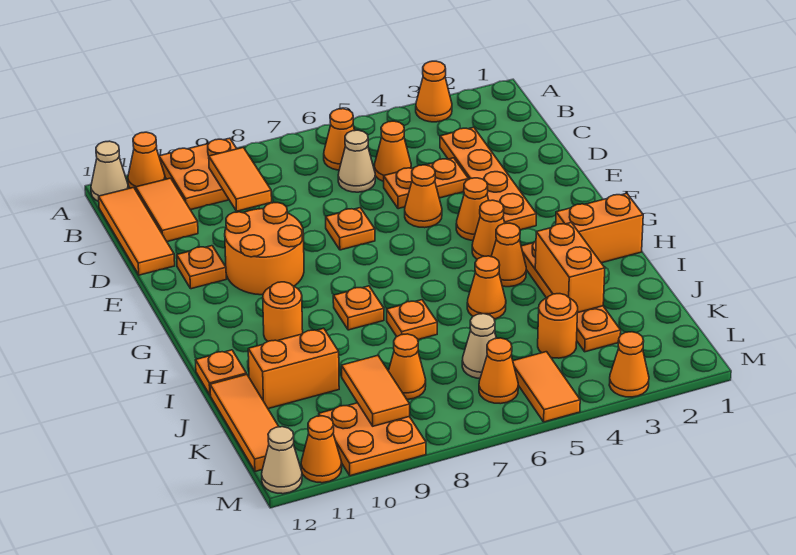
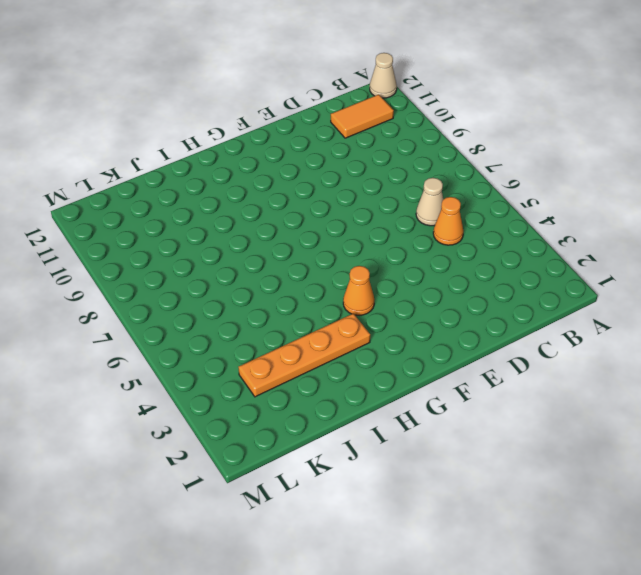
none -> orange 1x1 cone [416,61,452,122]
none -> orange 2x2 plate [159,138,237,210]
none -> orange 1x1 cone [128,132,165,190]
none -> orange 1x1 cone [324,109,355,170]

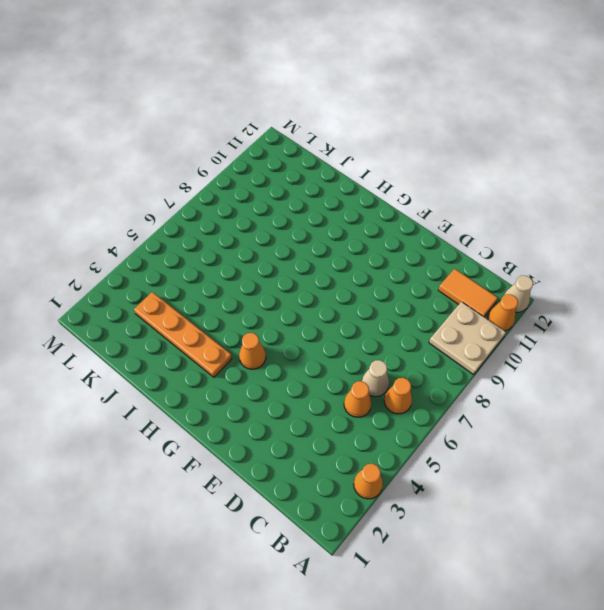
tan 2x2 plate [429,302,506,375] -> orange 2x2 plate [159,138,237,210]
none -> orange 1x3 tile [99,187,175,275]
none -> orange 1x4 plate [440,127,536,230]
none -> orange 1x2 plate [384,158,469,209]
none -> orange 1x1 cone [405,165,442,228]

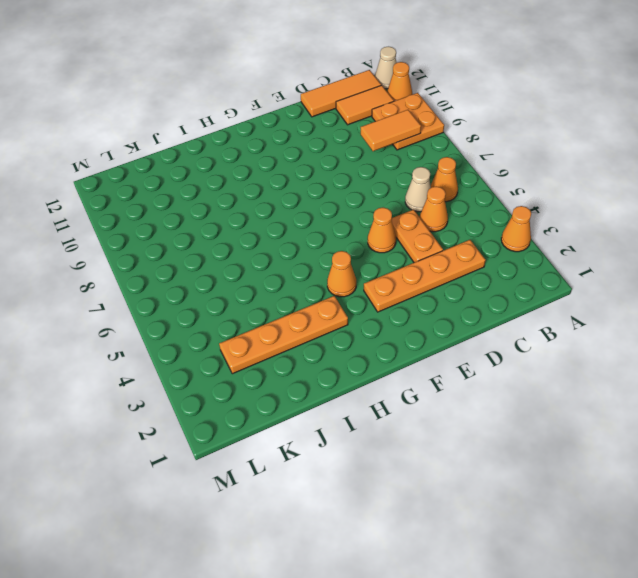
none -> orange 1x1 plate [326,208,375,250]
none -> orange 2x2 round brick [225,203,304,295]
none -> orange 1x1 plate [177,246,226,289]
none -> orange 1x1 cone [456,178,489,240]

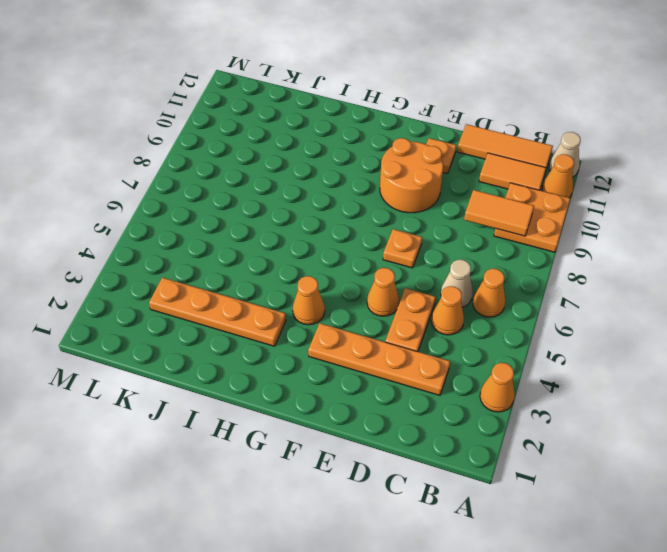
none -> orange 1x1 cone [456,178,489,240]
none -> orange 1x2 brick [556,193,643,263]
none -> orange 1x1 cone [491,223,526,287]
none -> orange 1x1 plate [333,286,384,330]

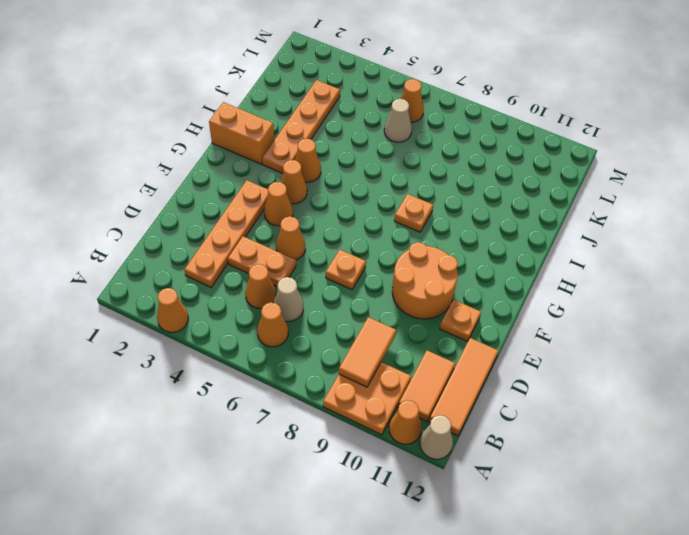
none -> orange 1x1 round brick [263,282,303,341]
none -> orange 1x1 cone [467,256,506,319]
none -> orange 1x1 plate [387,300,437,340]
none -> orange 1x1 plate [196,350,246,395]

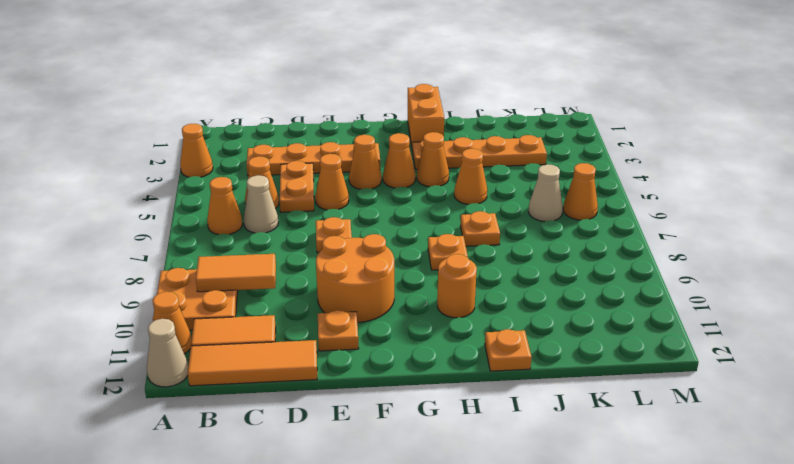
none -> orange 1x2 brick [248,328,339,409]
none -> orange 1x3 tile [210,374,279,471]
none -> orange 1x1 round brick [538,294,578,358]
none -> orange 1x1 cone [389,334,426,399]

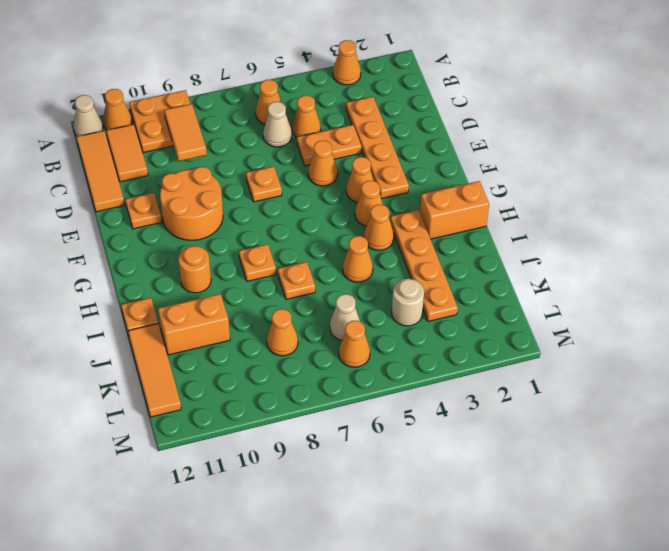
tan 1x1 round brick [392,279,424,326] -> orange 1x1 round brick [538,294,578,358]
none -> orange 1x2 tile [513,352,580,422]
none -> orange 2x2 plate [319,403,426,476]
none -> orange 1x1 cone [609,332,649,397]
none -> orange 1x1 cone [301,416,342,483]

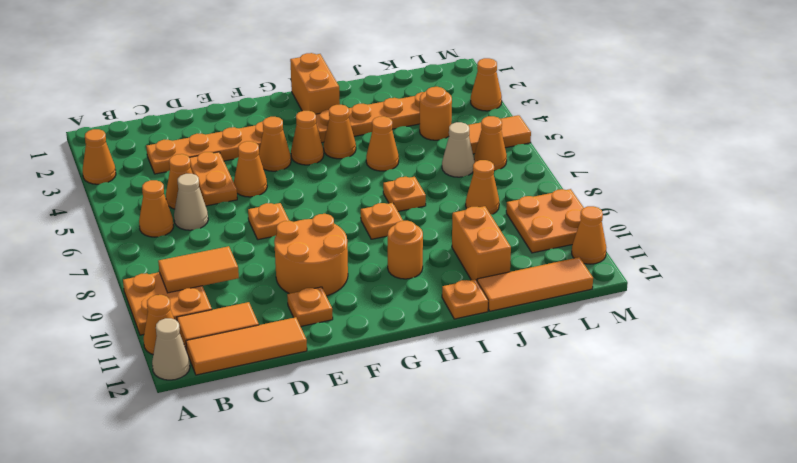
none -> tan 1x1 cone [262,427,302,494]
none -> orange 1x2 brick [535,223,605,312]
none -> orange 1x2 tile [342,356,410,426]

